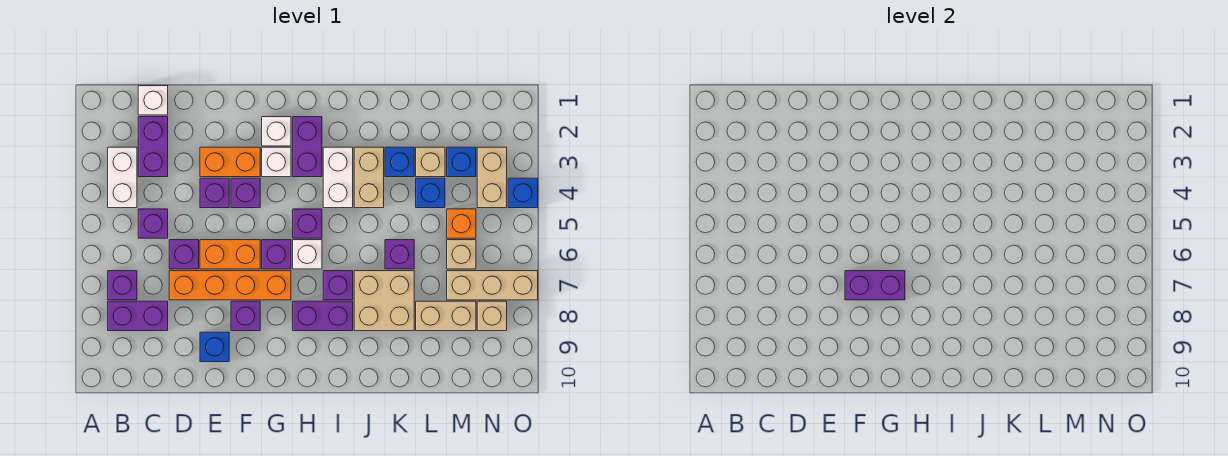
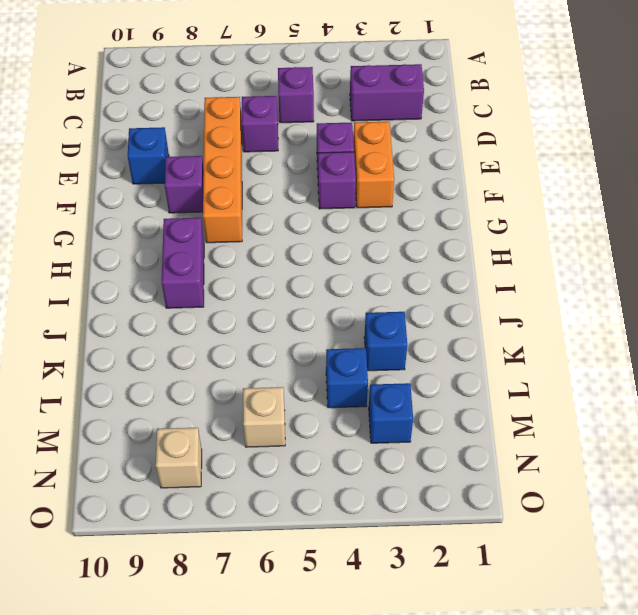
none -> white 1x2 brick [108,147,137,208]
none -> purple 1x1 brick [108,271,137,300]
none -> purple 1x2 brick [108,301,168,331]
none -> white 1x1 brick [138,86,168,115]

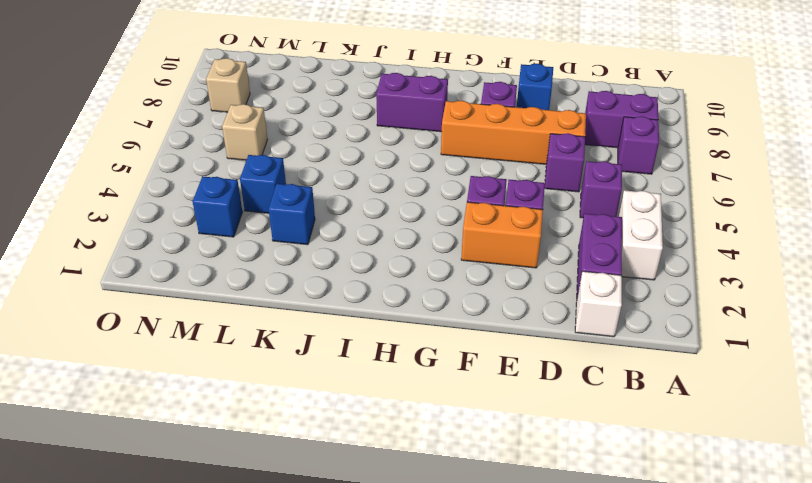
none -> orange 1x2 brick [200,240,260,269]
none -> white 1x1 brick [262,117,291,146]
none -> white 1x1 brick [262,147,291,177]
none -> purple 1x1 brick [262,240,291,269]

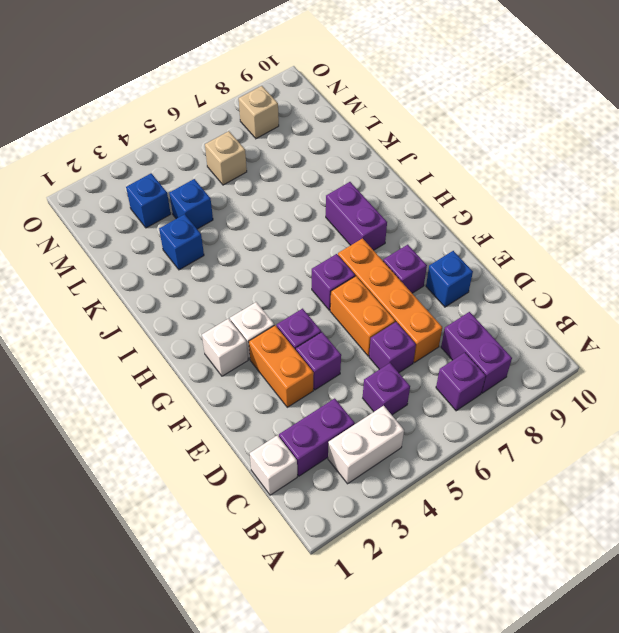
none -> purple 1x2 brick [293,117,322,177]
none -> purple 1x1 brick [293,209,322,238]
none -> white 1x1 brick [293,240,322,269]
none -> white 1x2 brick [323,147,353,208]

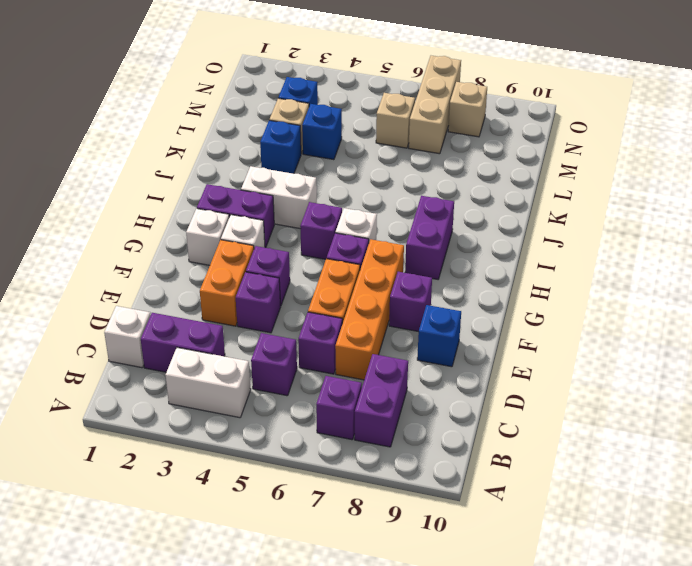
none -> purple 1x1 brick [323,271,353,300]
none -> tan 1x2 brick [354,147,384,208]
none -> tan 2x2 brick [354,271,414,331]
none -> purple 1x1 brick [385,240,414,269]

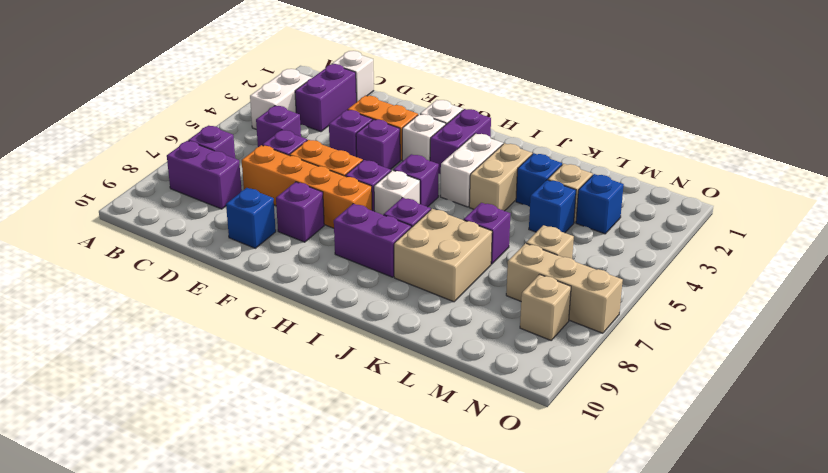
none -> tan 1x2 brick [416,301,476,331]
none -> orange 1x1 brick [447,209,476,238]
none -> tan 1x2 brick [477,147,507,208]
none -> blue 1x1 brick [508,178,538,208]

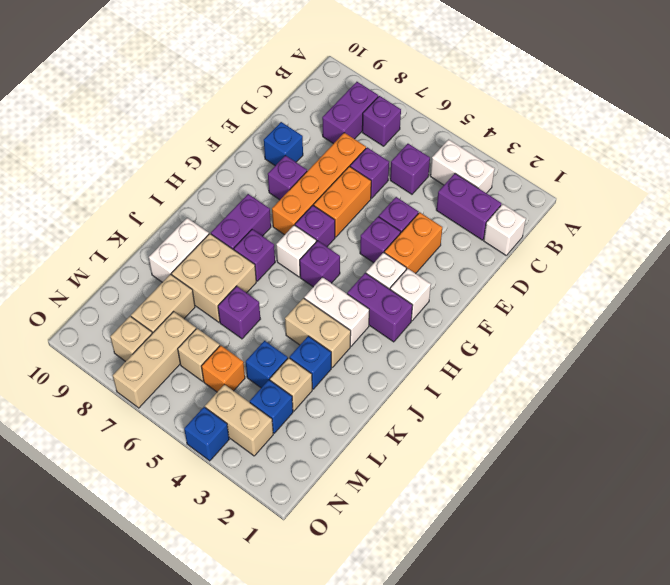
white 1x2 brick [149,218,209,282] -> none
none -> purple 1x2 brick [845,271,905,300]

